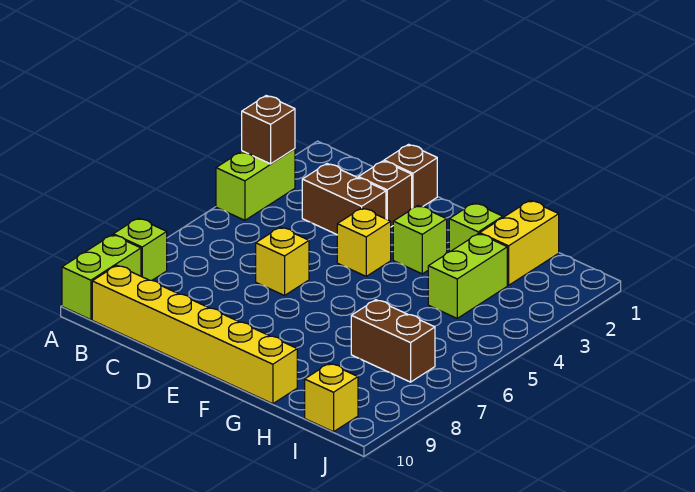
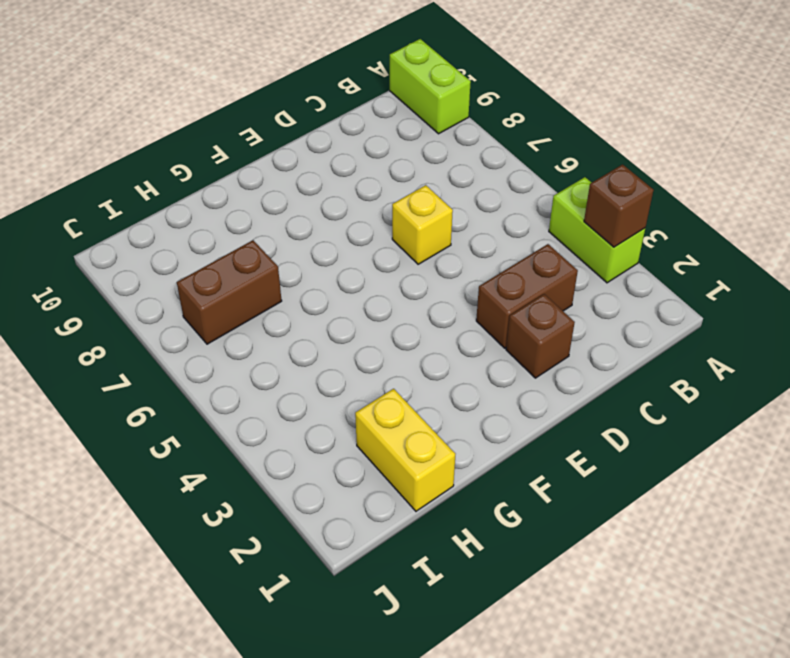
none -> lime 1x1 brick [113,218,167,280]
none -> yellow 1x6 brick [92,265,297,404]
none -> brown 1x1 brick [384,144,437,208]

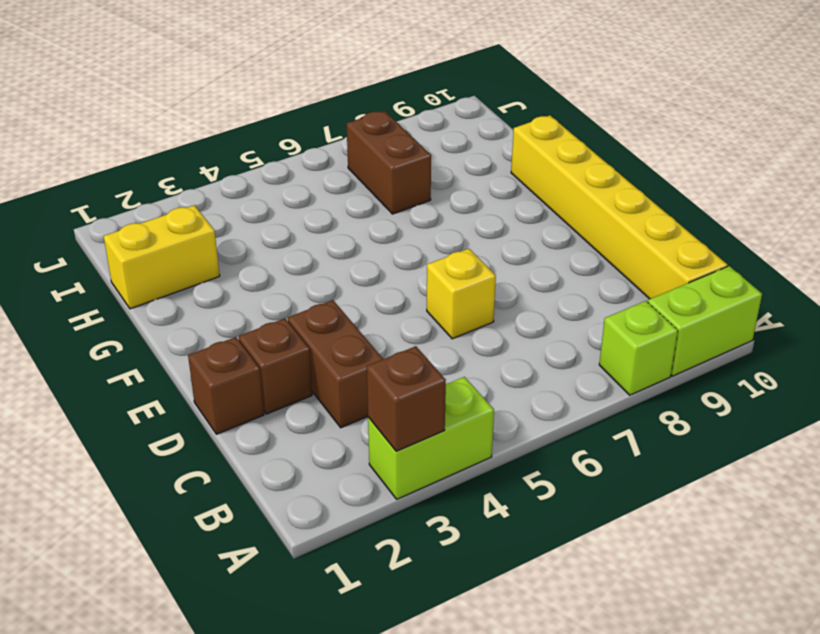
none -> yellow 1x1 brick [337,208,391,276]
none -> lime 1x1 brick [393,206,447,274]
none -> lime 1x1 brick [449,203,503,252]

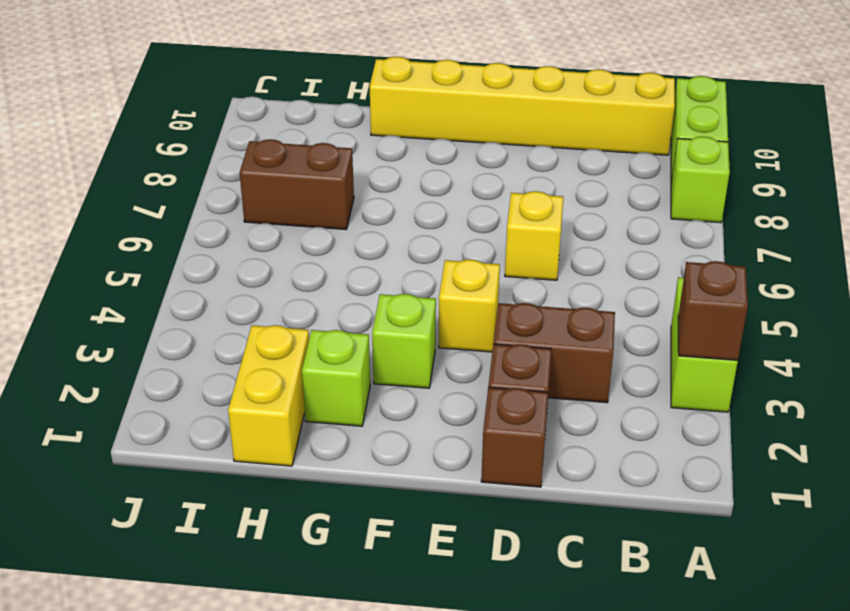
none -> lime 1x2 brick [428,233,507,318]
none -> yellow 1x1 brick [305,363,358,432]

